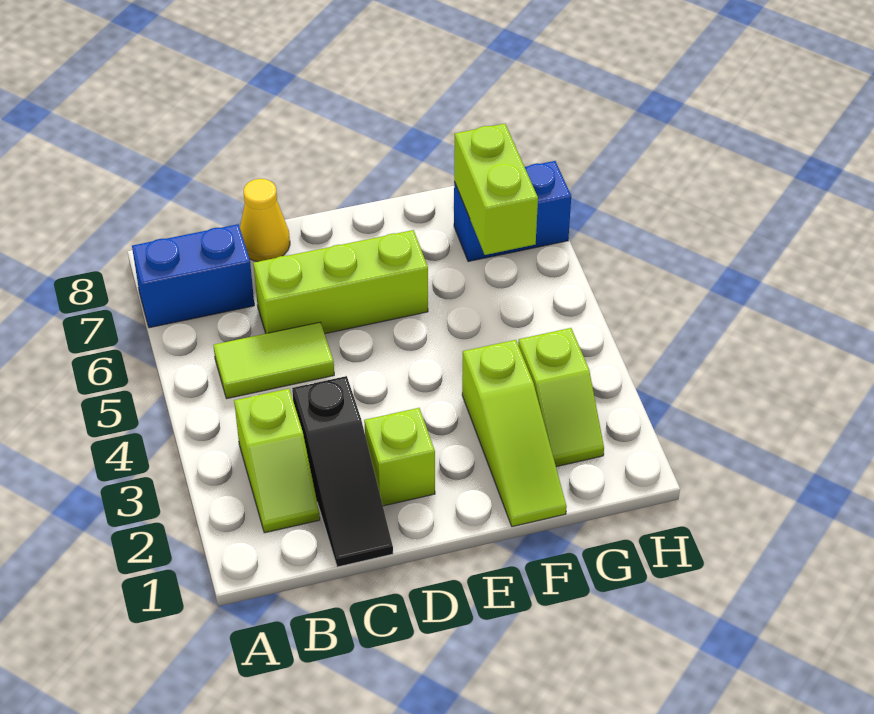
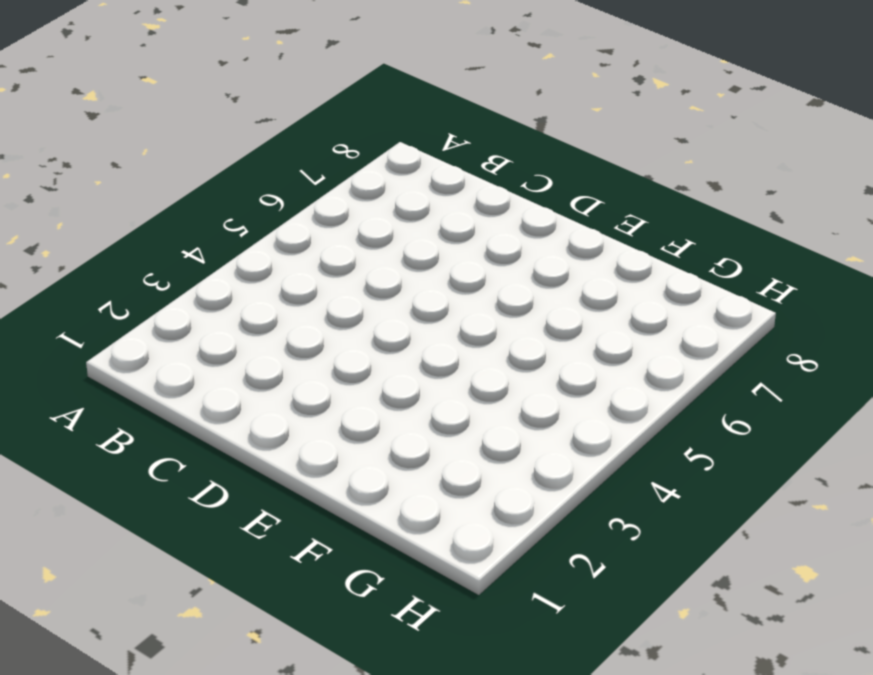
none -> blue 1x2 brick [132,224,254,328]
none -> lime 1x2 slope [234,389,320,533]

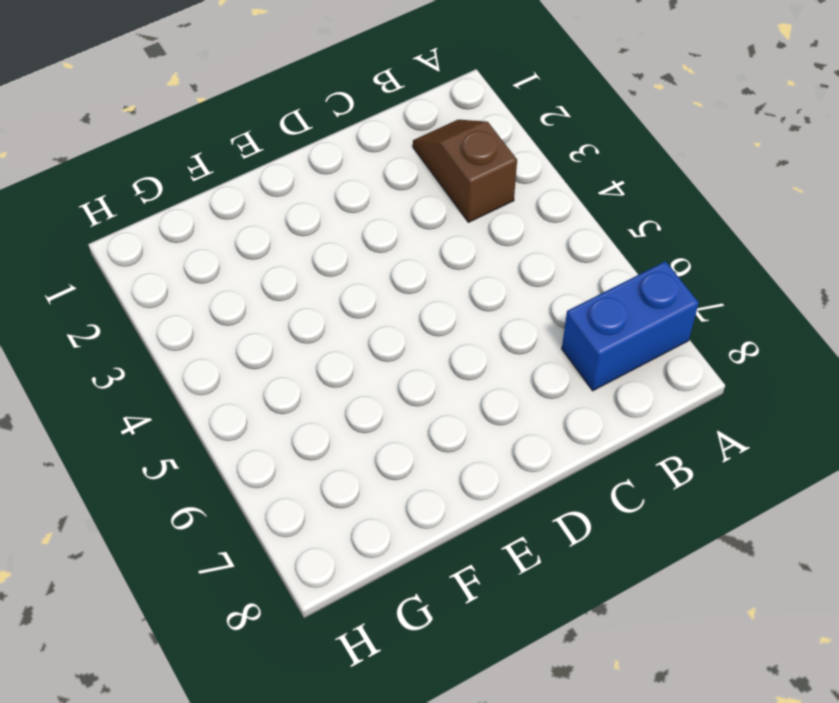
brown 1x2 slope [413,120,517,222] -> lime 1x2 slope [234,389,320,533]
none -> lime 1x2 tile [213,322,334,399]
none -> black 1x3 slope [292,376,393,567]

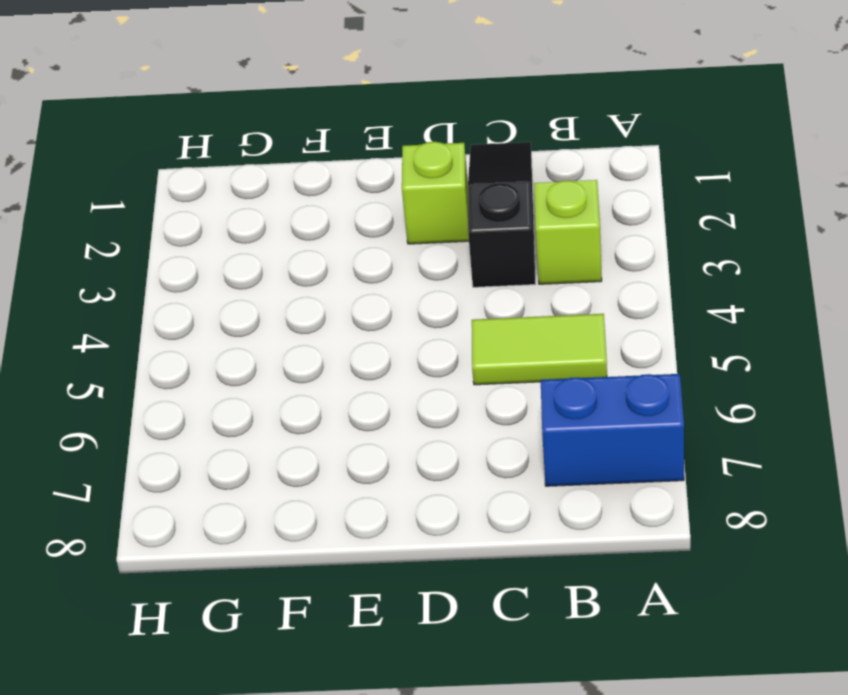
none -> lime 1x3 brick [253,230,428,334]
none -> yellow 1x1 cone [240,179,290,262]

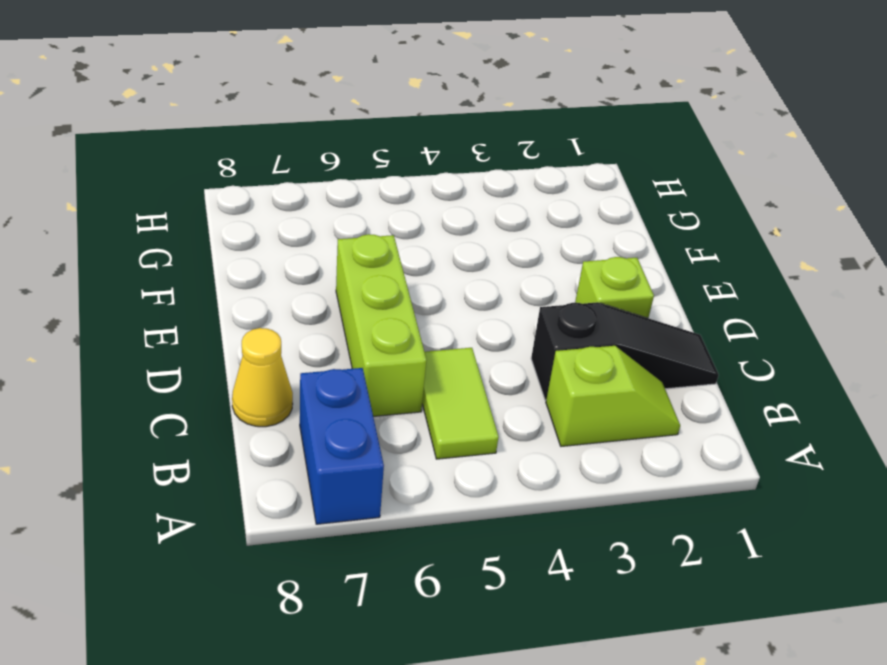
none -> lime 1x3 slope [462,340,567,527]
none -> lime 1x2 slope [518,328,604,467]

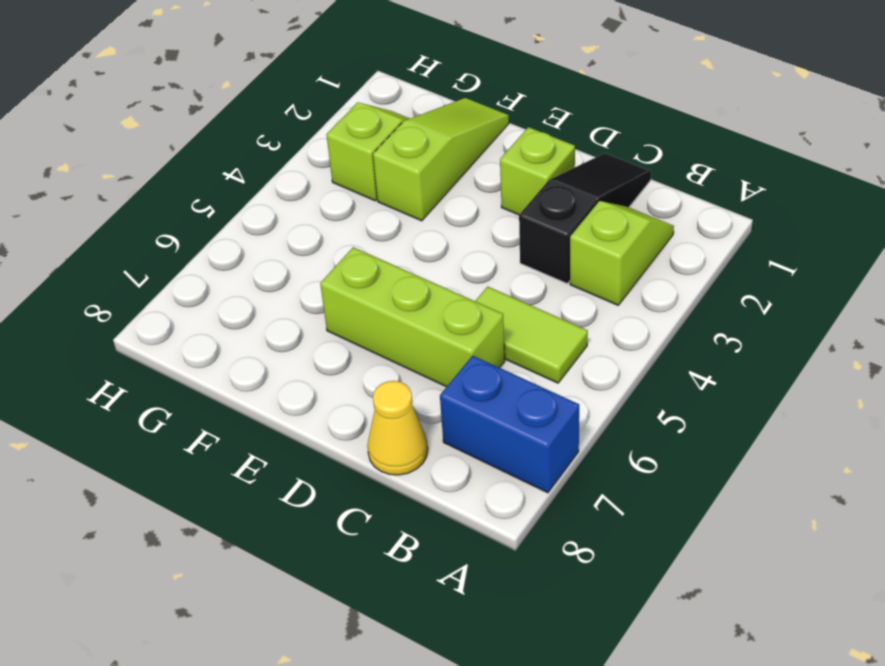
none -> blue 1x2 brick [454,161,571,262]
none -> lime 1x2 brick [454,124,538,255]

